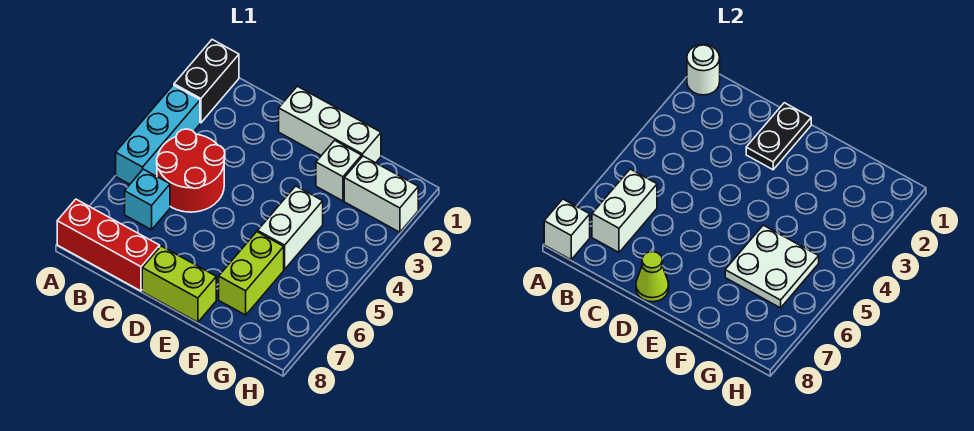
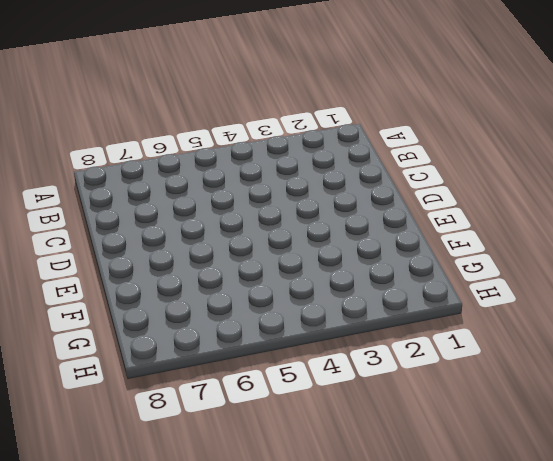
none -> black 1x2 brick [174,40,239,123]
none -> cyan 1x3 brick [116,85,200,184]
none -> red 1x3 brick [57,199,160,291]

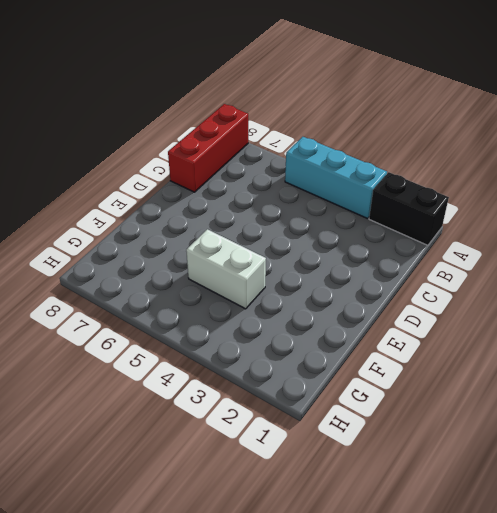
none -> red 2x2 round brick [157,129,225,212]
none -> cyan 1x1 brick [125,169,170,230]
none -> white 1x3 brick [279,86,381,163]

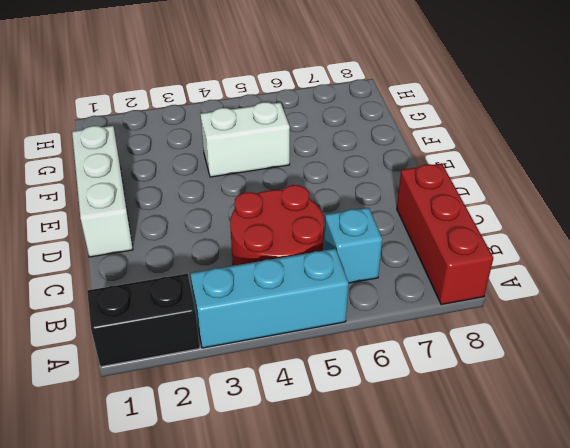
none -> lime 1x2 brick [142,246,216,322]
none -> white 1x1 brick [316,140,362,201]
none -> lime 1x2 brick [219,232,284,315]

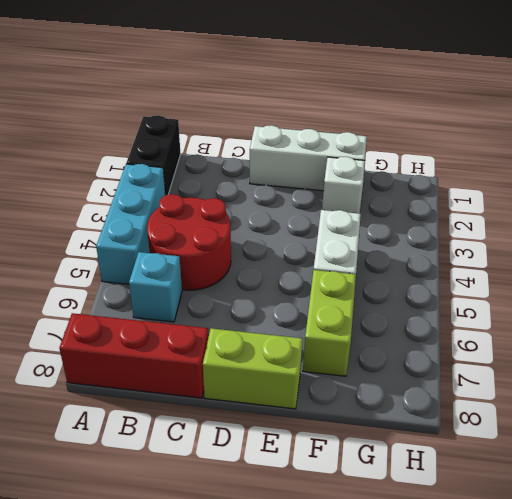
none -> white 1x2 brick [344,156,418,232]
none -> white 1x1 round brick [687,44,720,95]
none -> white 1x1 brick [544,199,590,260]

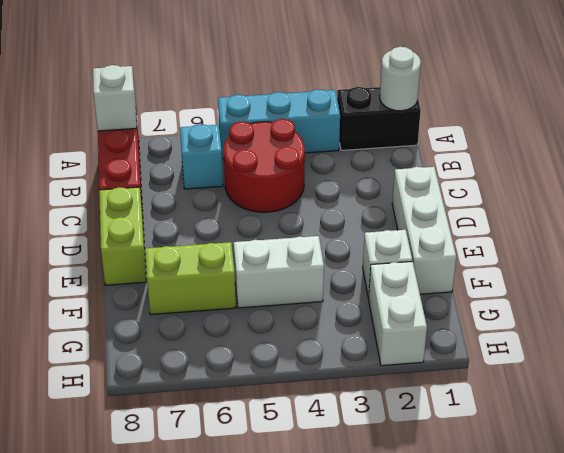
none -> white 1x2 brick [592,169,657,252]
none -> black 1x2 plate [746,103,811,170]
none -> lime 1x1 cone [636,252,669,302]

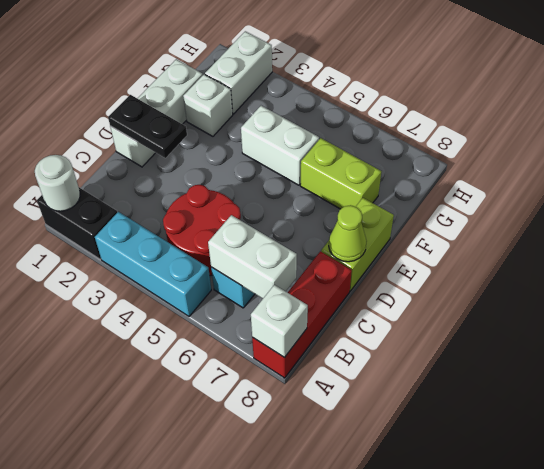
none -> white 2x2 plate [725,225,819,308]

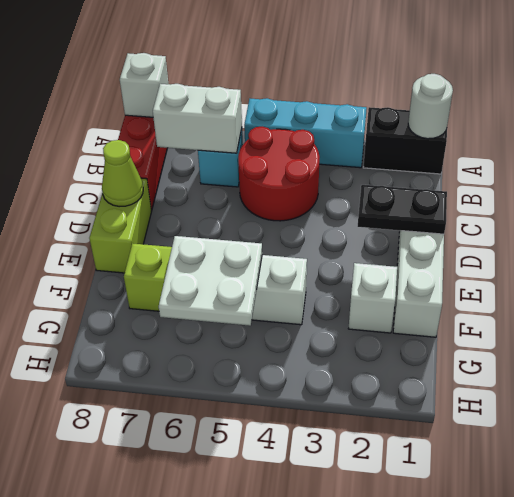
none -> white 1x2 brick [344,156,418,232]

